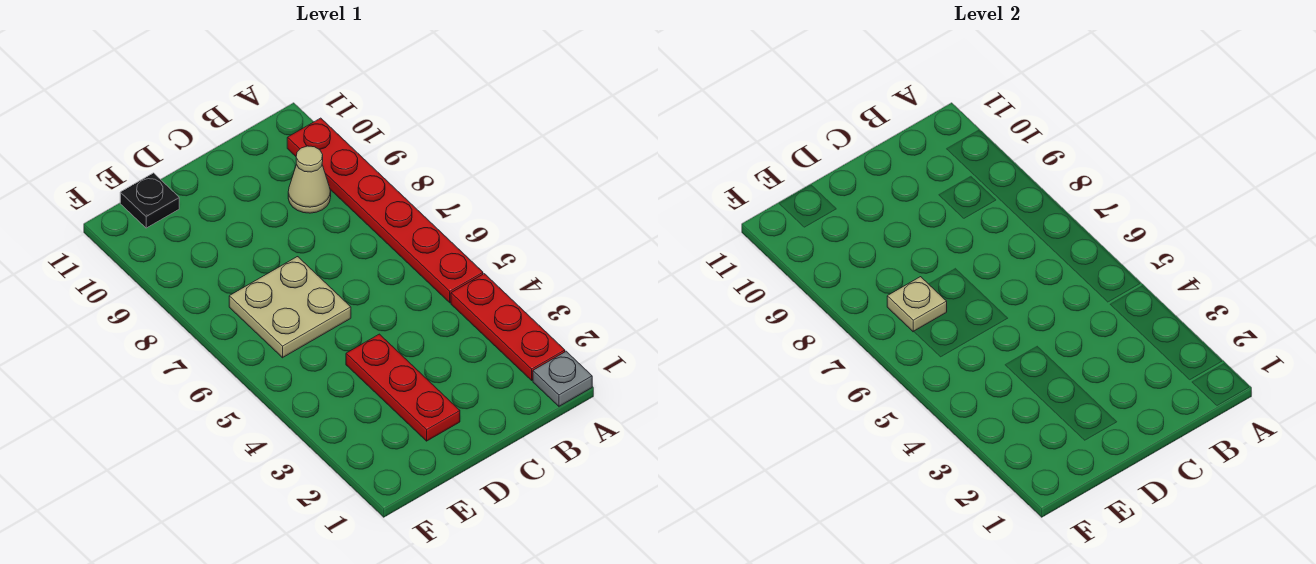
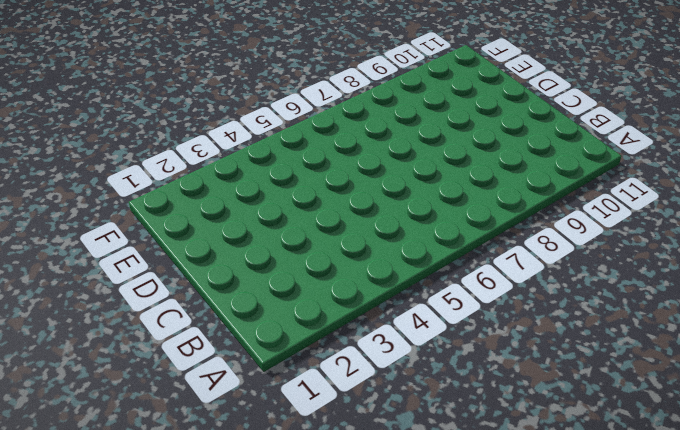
none -> grey 1x1 plate [533,351,592,406]
none -> red 1x3 plate [451,274,565,380]

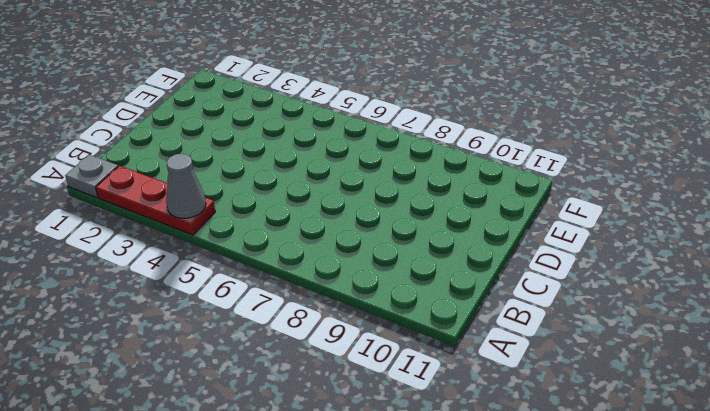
grey 1x1 cone [166,154,206,218] -> none
none -> red 1x6 plate [287,118,483,303]
none -> tan 1x1 cone [288,146,331,213]

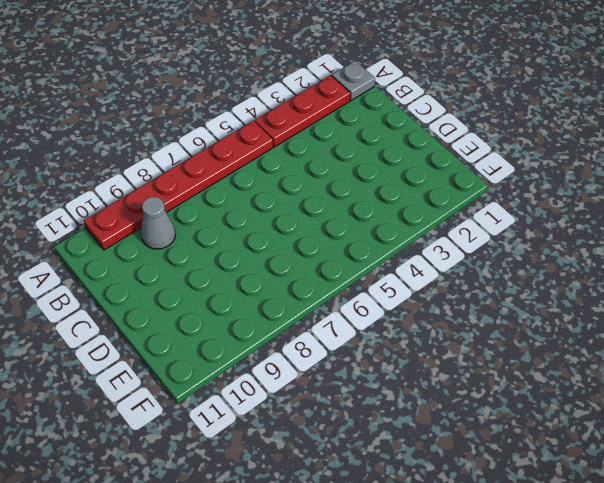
grey 1x1 cone [141,197,176,249] -> tan 1x1 cone [288,146,331,213]
none -> red 1x3 plate [346,334,460,441]
none -> tan 2x2 plate [229,257,351,358]

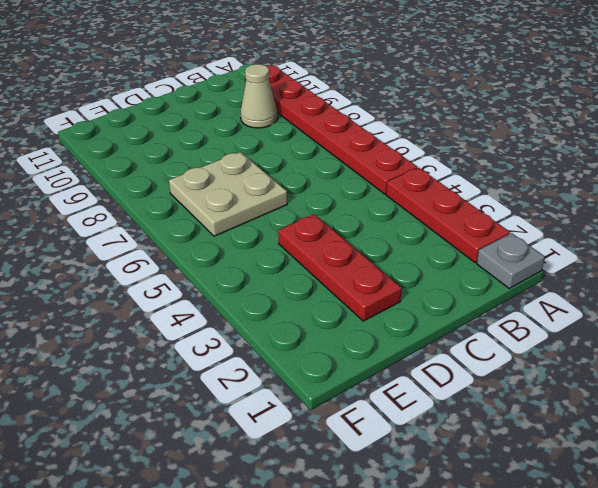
none -> black 1x1 plate [120,173,179,228]
none -> tan 1x1 plate [887,277,947,332]

